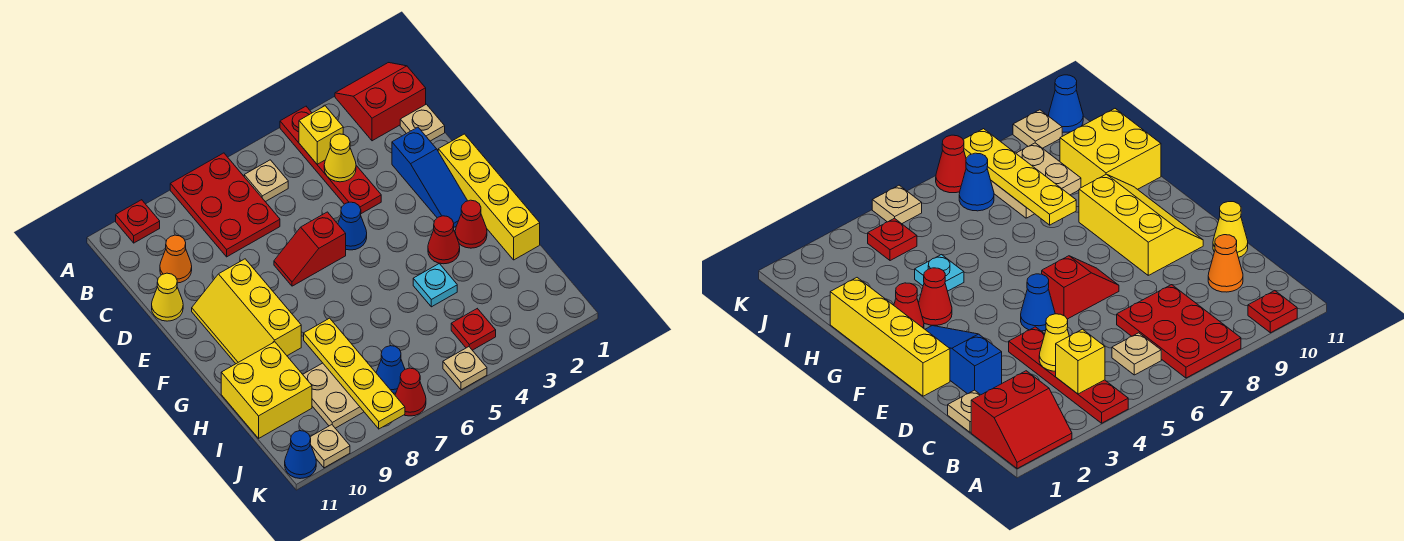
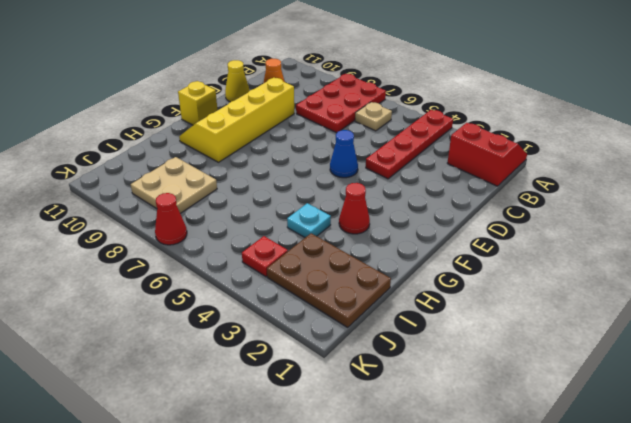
yellow 2x4 slope [179,78,294,162] -> yellow 2x3 slope [192,259,301,364]
yellow 1x1 brick [178,81,218,125] -> yellow 1x1 brick moved to [299,106,343,164]
brown 2x3 plate [267,233,391,327] -> none
none -> red 1x1 plate [116,200,160,243]
none -> tan 1x1 plate [400,104,445,141]
none -> blue 1x3 slope [392,127,467,227]

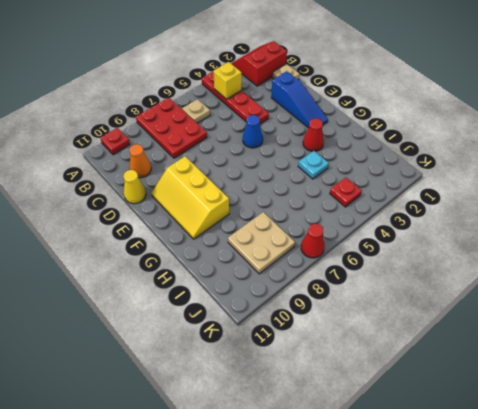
none -> yellow 1x4 brick [438,134,540,260]
none -> red 1x2 slope [274,212,346,286]
none -> red 1x1 cone [455,200,487,248]

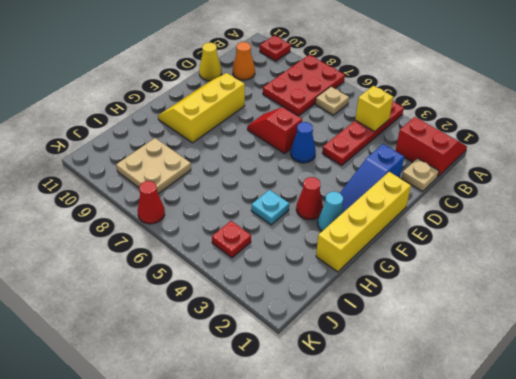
cyan 1x1 cone [318,192,343,231] -> red 1x1 cone [455,200,487,248]
none -> yellow 2x2 brick [221,342,312,438]
none -> blue 1x1 cone [376,346,405,393]
none -> tan 1x1 plate [443,347,487,390]

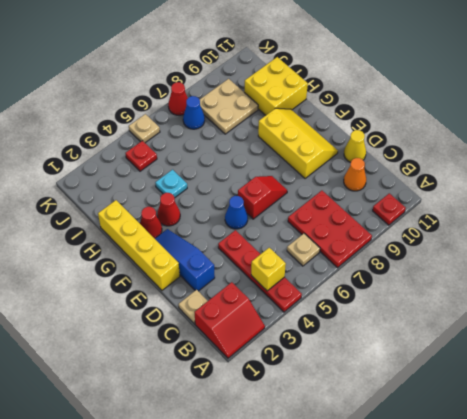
none -> tan 1x1 plate [310,425,350,468]
none -> blue 1x1 cone [285,431,316,479]
none -> yellow 1x1 cone [324,134,356,182]

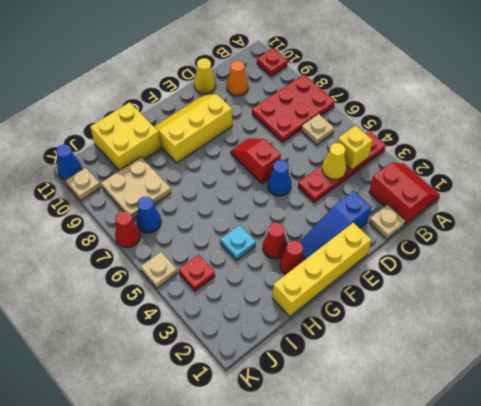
none -> yellow 1x4 plate [304,318,405,429]

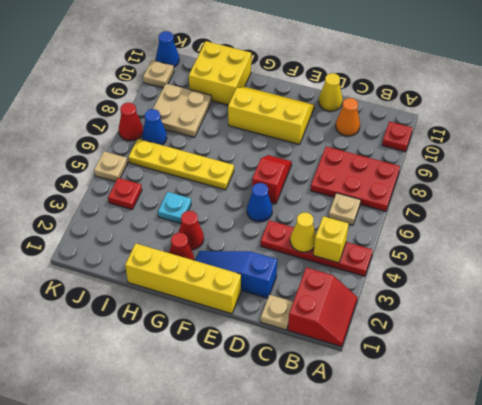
yellow 1x4 plate [128,139,234,190] -> yellow 1x4 plate moved to [304,318,405,429]

